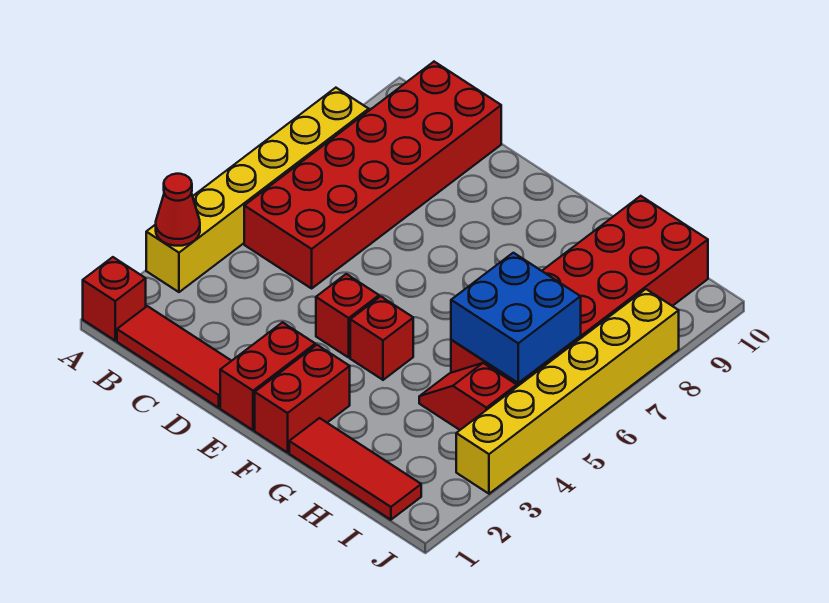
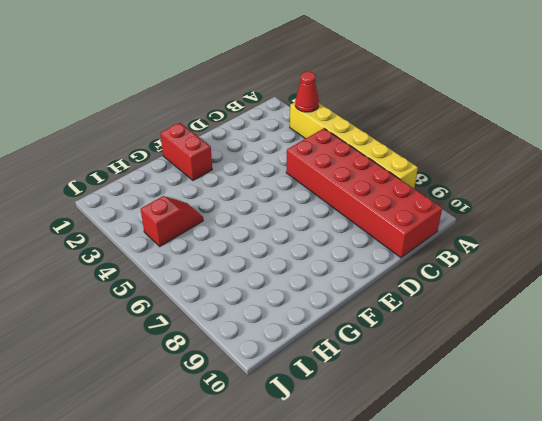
none -> red 1x1 brick [83,257,146,341]
none -> red 1x3 tile [117,306,231,408]
none -> red 1x2 brick [220,322,315,430]

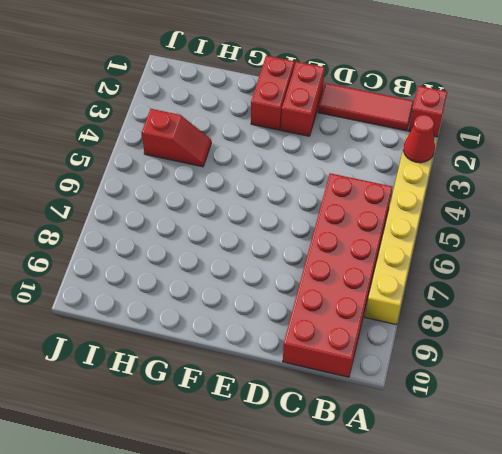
none -> red 1x1 brick [316,274,379,357]
none -> red 1x1 brick [350,296,413,380]
none -> red 1x3 tile [289,418,421,520]

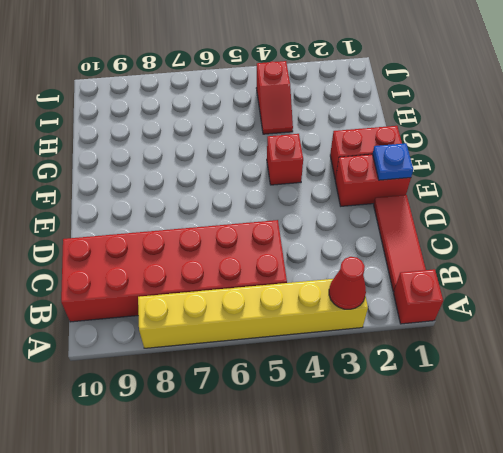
blue 1x1 plate [373,143,413,180] -> none
none -> red 1x1 brick [316,274,379,357]
none -> red 1x3 tile [289,418,421,520]
none -> red 2x6 brick [451,196,708,386]

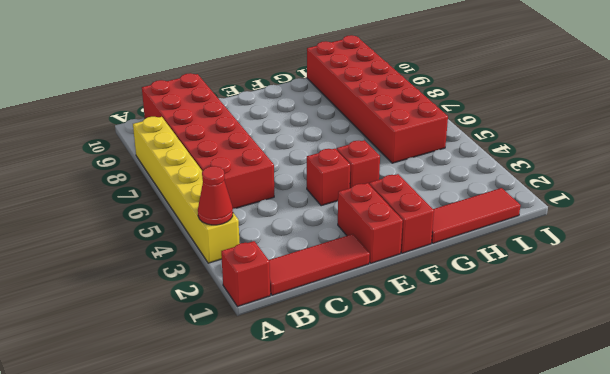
none -> red 1x2 slope [419,363,517,430]
none -> yellow 1x6 brick [456,289,679,494]
none -> blue 2x2 brick [451,253,581,383]

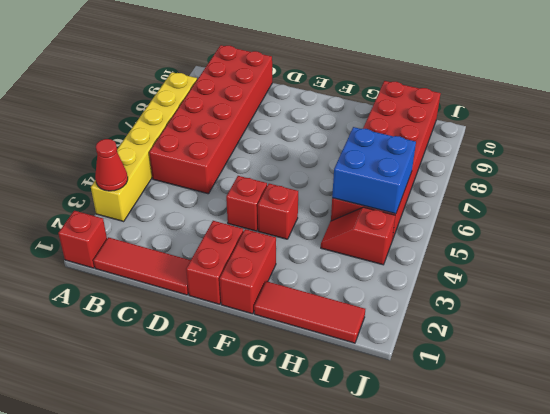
none -> yellow 1x6 brick [456,289,679,494]

